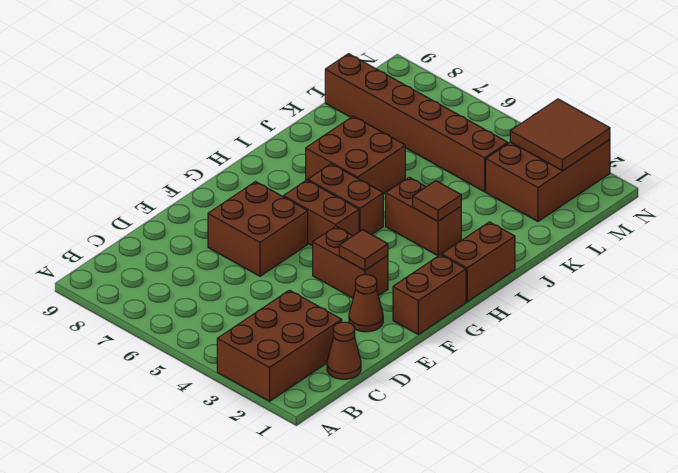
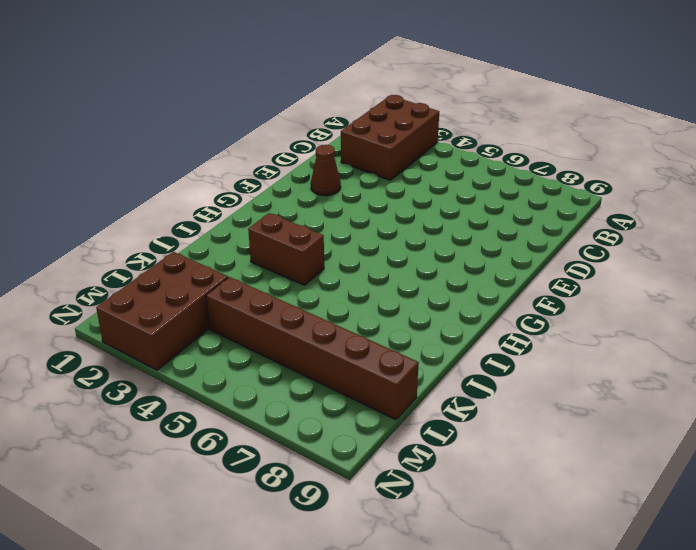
none -> brown 1x1 cone [327,322,361,379]
none -> brown 2x2 brick [208,182,308,276]
none -> brown 1x2 brick [393,255,466,334]

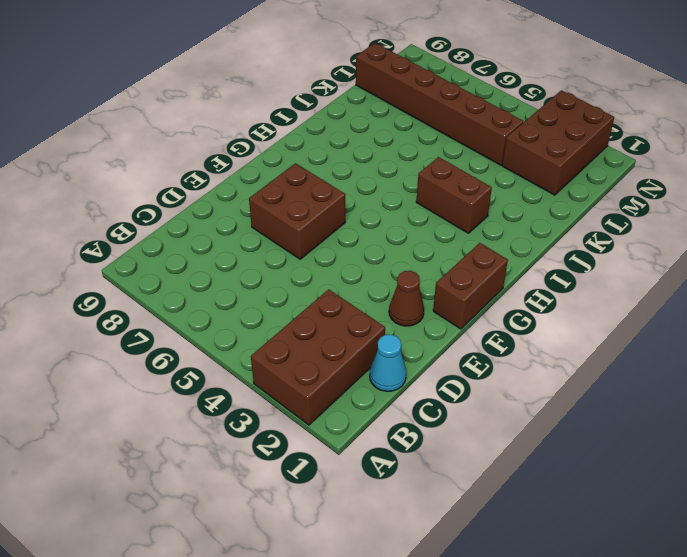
cyan 1x1 cone [370,335,406,391] -> brown 1x1 cone [327,322,361,379]
none -> brown 1x2 brick [313,226,388,298]
none -> brown 1x2 brick [283,180,359,246]
none -> brown 1x2 brick [442,222,515,302]

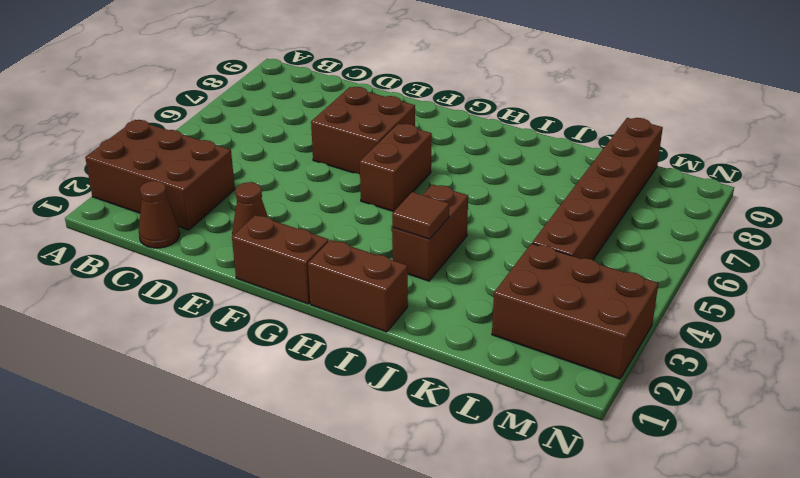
none -> brown 1x2 brick [313,226,388,298]
none -> brown 1x2 brick [308,164,383,235]
none -> brown 2x2 brick [306,116,405,194]

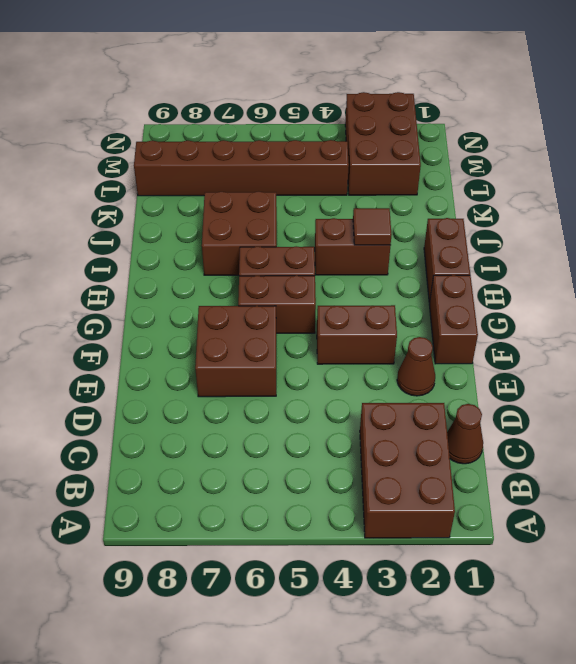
none -> brown 1x1 tile [339,230,388,270]
none -> brown 2x2 tile [510,99,610,171]

